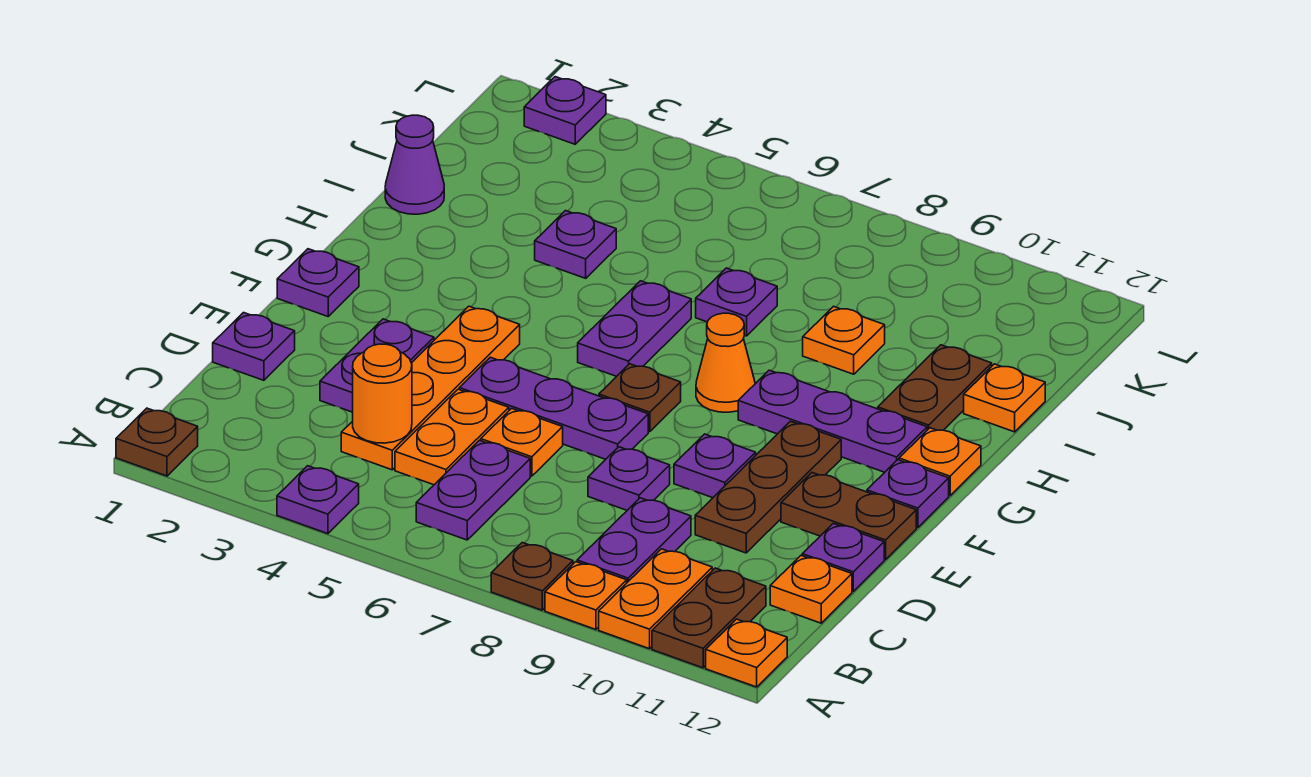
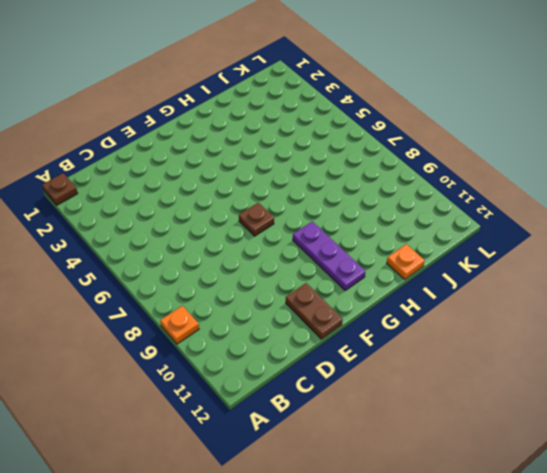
none -> purple 1x1 plate [277,466,359,534]
none -> brown 1x1 plate [491,543,573,610]
none -> orange 1x2 plate [599,549,712,649]
none -> brown 1x2 plate [652,568,766,668]

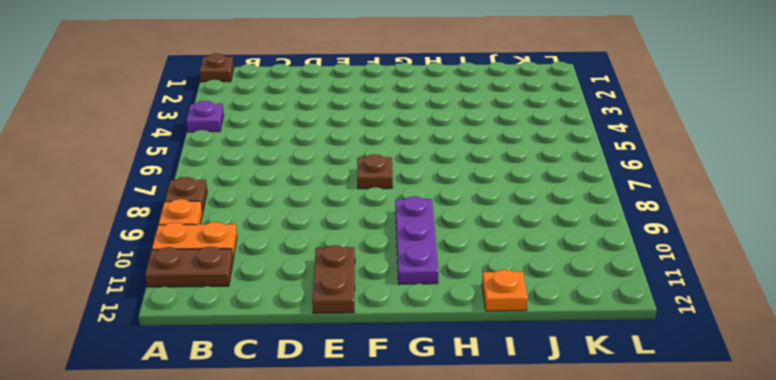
none -> orange 1x1 plate [706,619,787,687]
none -> purple 1x2 plate [416,440,530,540]
none -> purple 1x2 plate [577,498,691,582]
none -> orange 1x4 plate [341,306,520,470]

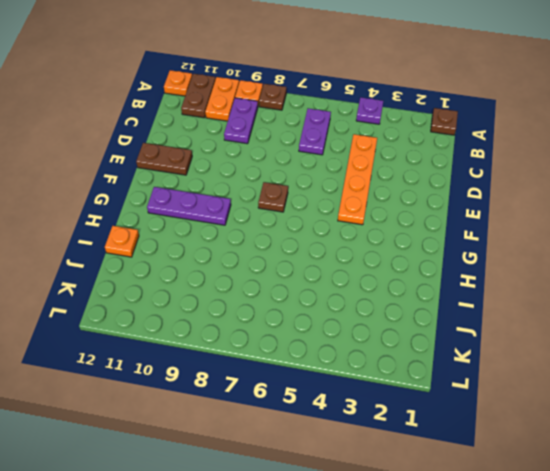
none -> orange 1x2 plate [395,389,509,485]
none -> orange 1x1 plate [770,556,852,623]
none -> purple 1x1 plate [213,313,295,380]
none -> purple 1x2 plate [320,319,434,412]

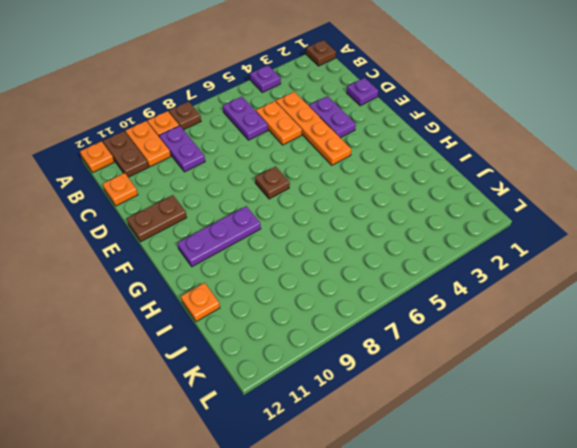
none -> orange 1x1 plate [481,408,563,476]
none -> purple 1x1 plate [588,447,670,510]
none -> brown 1x3 plate [695,421,841,553]
none -> purple 1x1 plate [802,524,884,591]

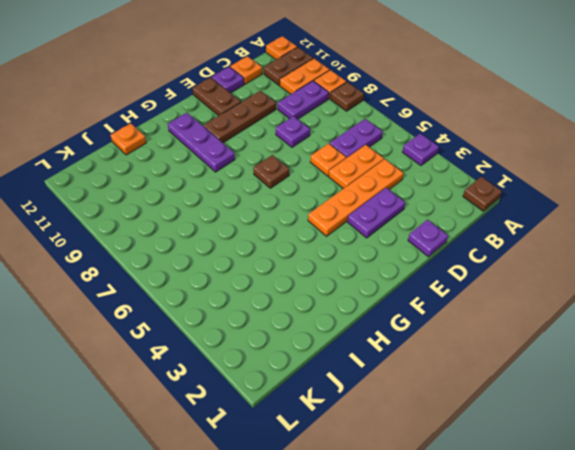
none -> purple 1x3 plate [459,357,648,459]
none -> purple 1x1 plate [674,434,756,498]
none -> purple 1x1 plate [277,249,359,316]
none -> purple 1x1 plate [867,460,949,528]

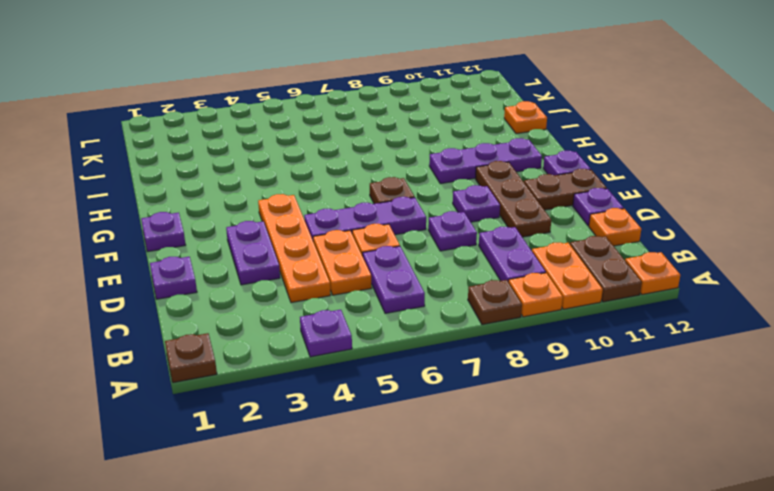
none -> purple 1x2 plate [578,281,691,376]
none -> orange 1x1 cone [696,313,755,412]
none -> orange 1x1 plate [899,428,981,496]
none -> brown 1x2 plate [878,345,992,430]

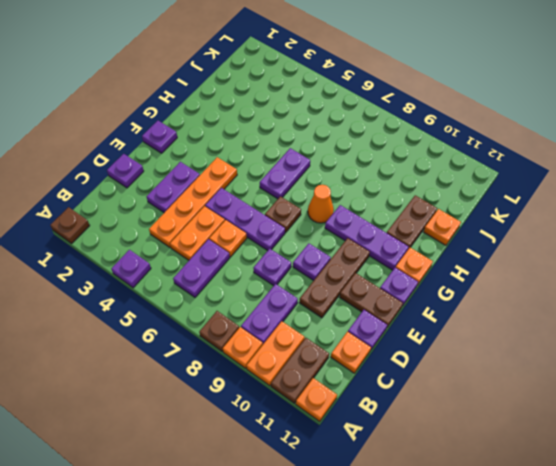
none -> purple 1x1 cone [385,115,444,214]
none -> purple 1x1 plate [535,211,616,278]
none -> purple 1x1 plate [696,268,777,336]
none -> orange 1x1 plate [803,306,885,374]

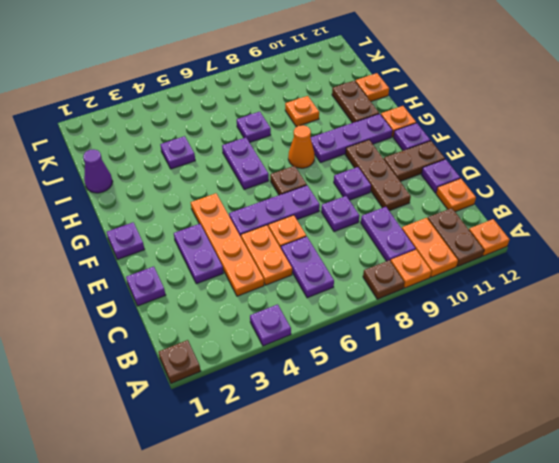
none -> purple 1x1 plate [524,77,606,144]
none -> orange 1x1 round brick [353,344,412,443]

